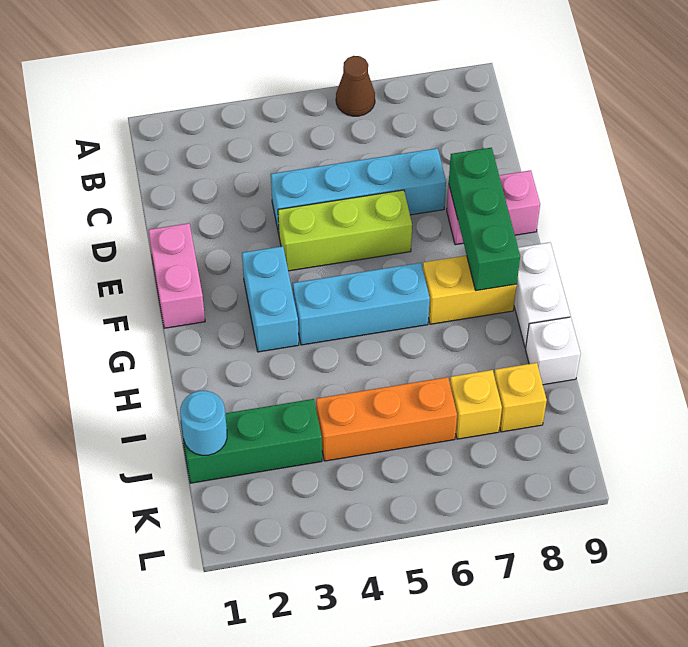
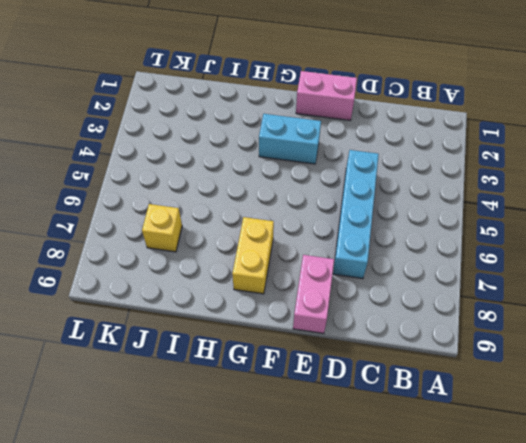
none -> brown 1x1 cone [336,56,375,116]
none -> lime 1x3 brick [278,190,412,271]
none -> cyan 1x3 brick [293,263,430,345]

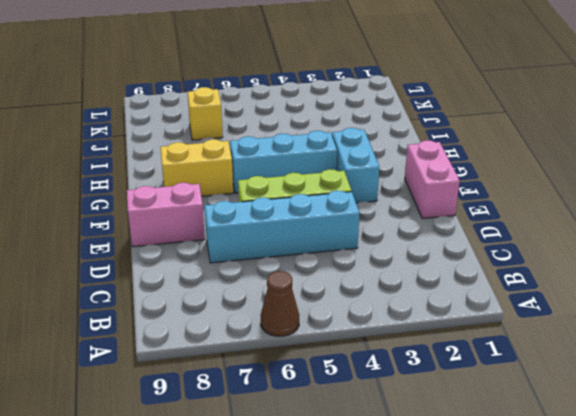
none -> white 1x2 brick [514,242,570,348]
none -> white 1x1 brick [526,317,581,385]
none -> green 1x3 brick [181,399,322,483]

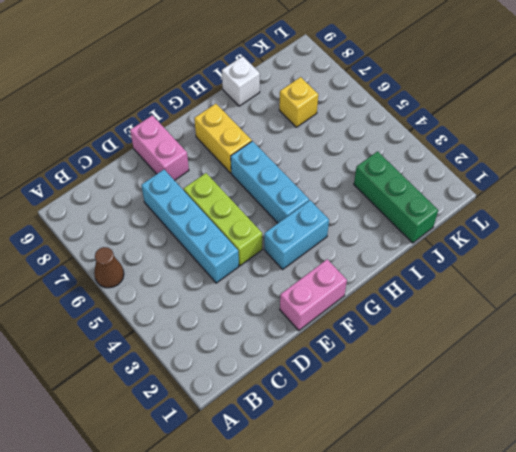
none -> white 1x2 brick [514,242,570,348]
none -> orange 1x3 brick [316,377,457,461]
none -> yellow 1x1 brick [494,363,547,432]

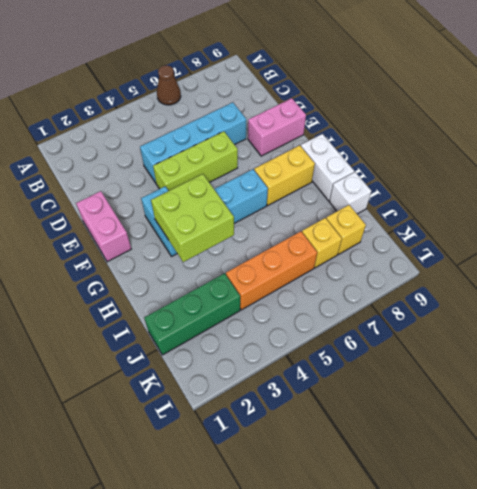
lime 2x2 brick [151,174,234,262] -> none
none -> green 1x3 brick [449,148,520,291]
none -> cyan 1x1 round brick [180,391,227,455]

